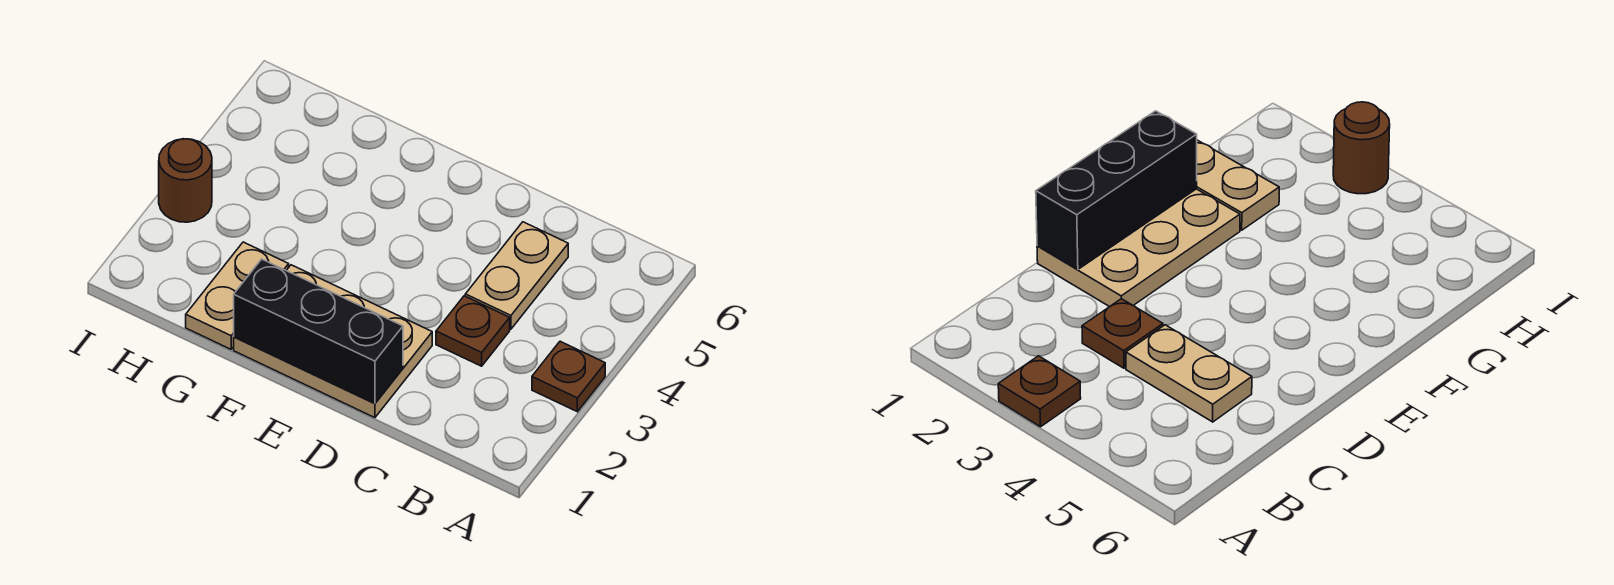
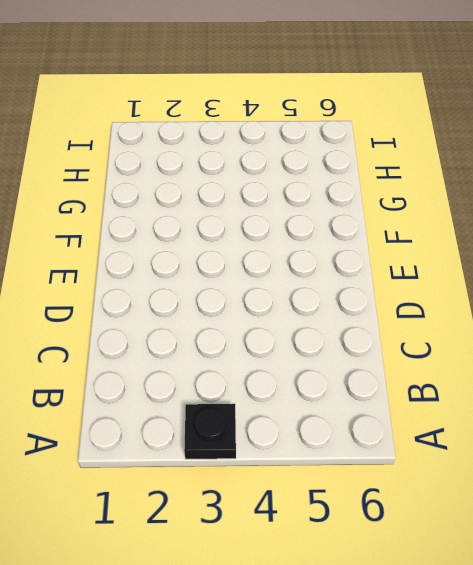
black 1x1 plate [184,404,236,459] -> brown 1x1 plate [532,341,605,412]
none -> brown 1x1 plate [436,296,510,366]
none -> tan 1x2 plate [465,222,568,329]

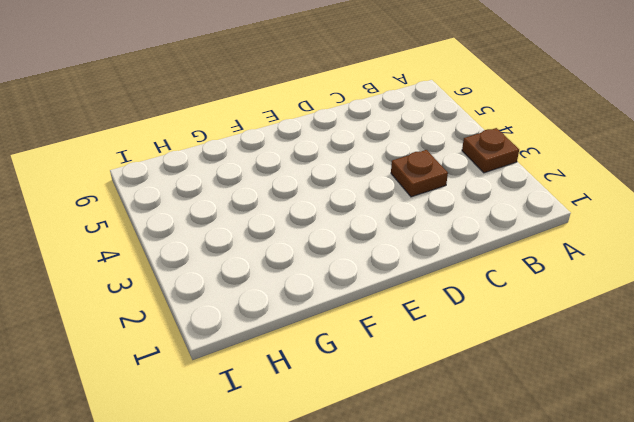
none -> tan 1x2 plate [465,222,568,329]
none -> tan 2x3 plate [234,265,432,418]

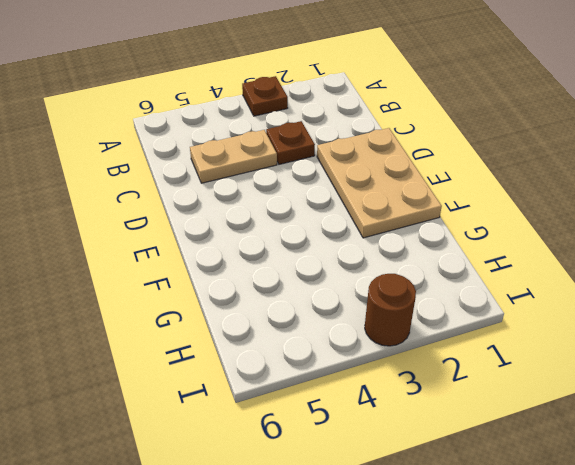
none -> tan 1x2 plate [186,242,289,349]
none -> black 1x3 brick [234,259,403,404]

